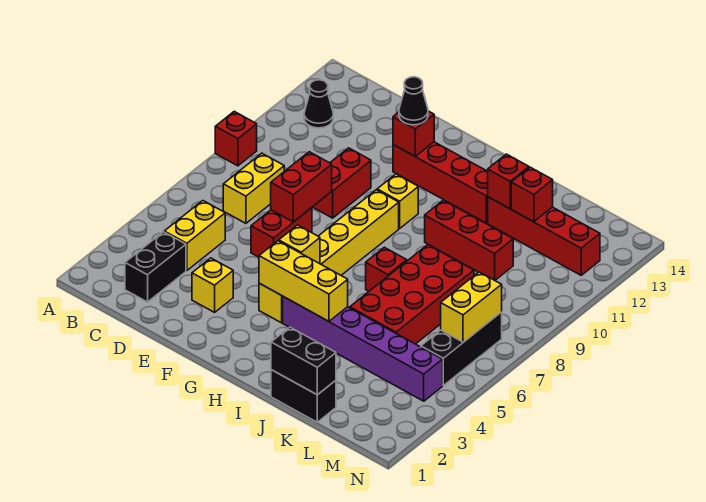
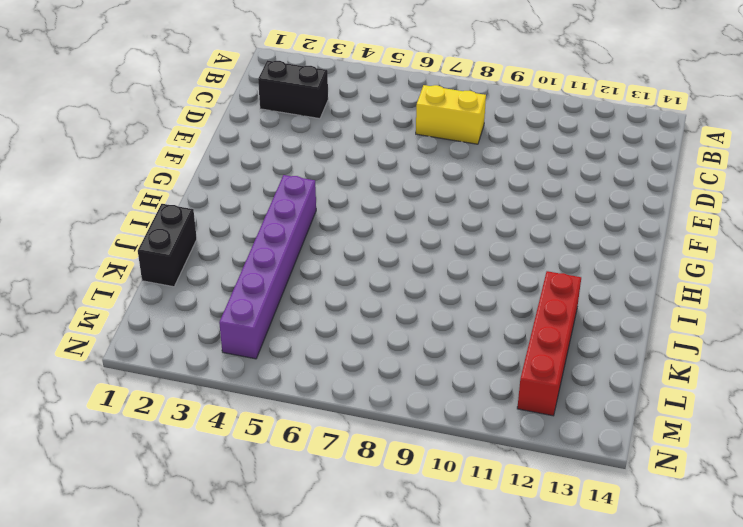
none -> red 1x1 brick [215,111,257,166]
none -> black 1x1 cone [304,80,333,128]
none -> yellow 1x2 brick [164,201,225,271]

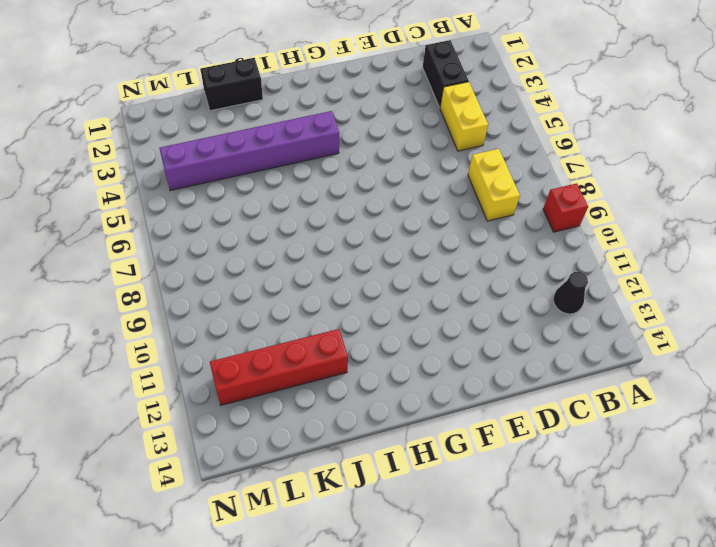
none -> yellow 1x1 brick [192,258,233,312]
none -> red 1x2 brick [251,208,312,257]
none -> red 1x2 brick [313,148,371,218]

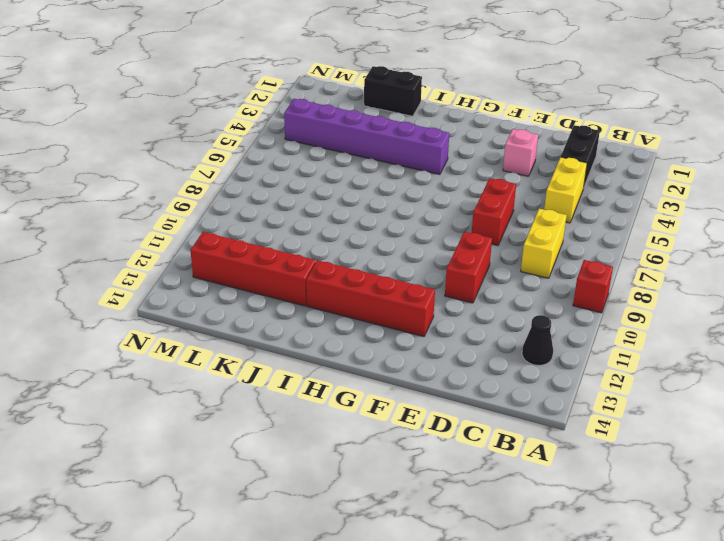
pink 1x1 brick [503,129,538,176] -> yellow 1x1 brick [192,258,233,312]
none -> yellow 1x6 brick [259,190,399,323]
none -> yellow 1x1 brick [377,174,418,228]
none -> red 1x1 brick [366,247,407,291]

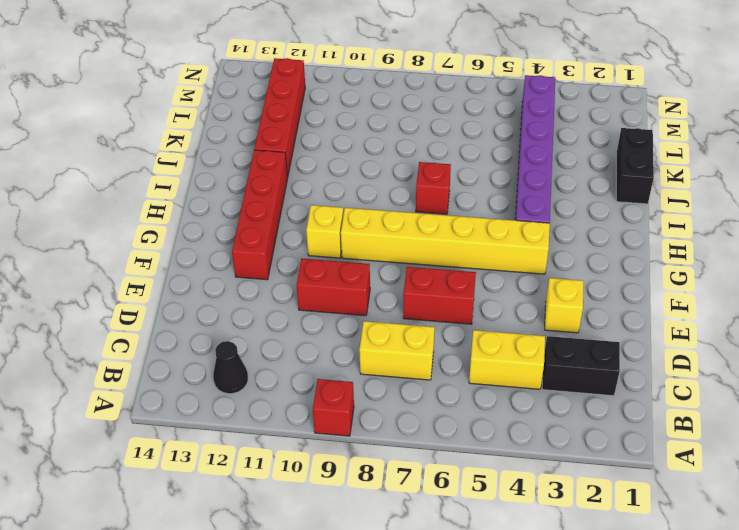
none -> red 1x3 brick [425,200,513,280]
none -> red 2x4 brick [350,245,474,344]
none -> black 1x3 brick [421,312,502,385]

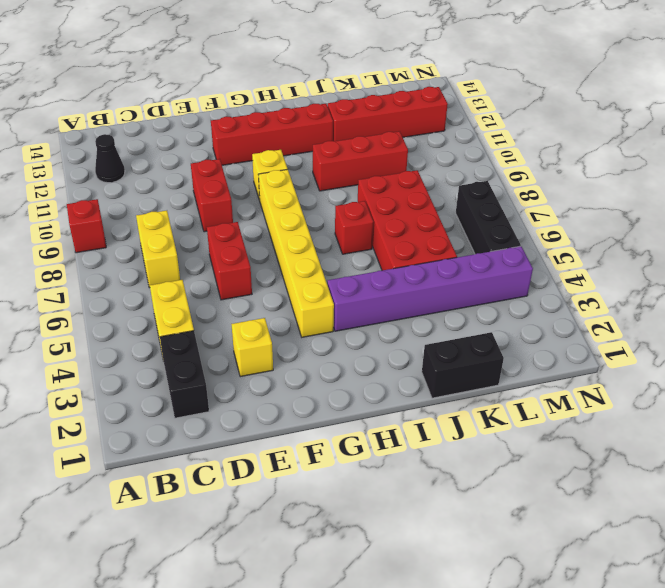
none -> red 1x2 brick [271,152,332,222]
none -> red 1x1 brick [393,111,434,156]
none -> yellow 1x3 brick [259,241,348,321]

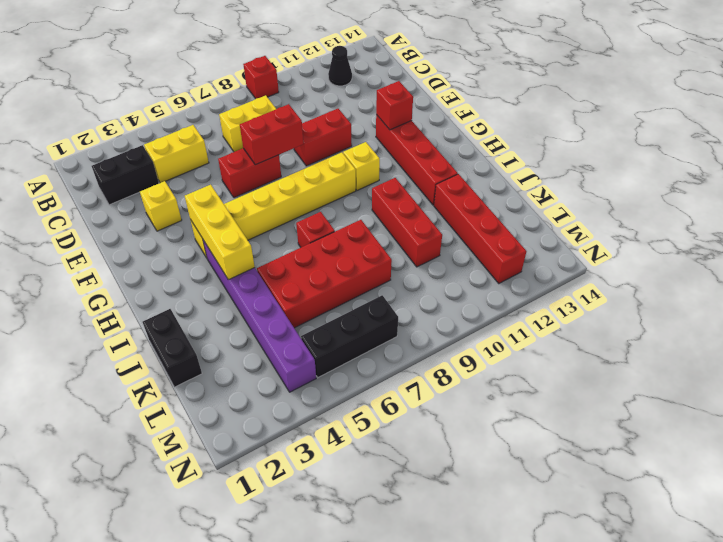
none -> yellow 1x1 brick [279,225,320,264]
none -> black 1x2 brick [271,327,336,395]
none -> red 1x1 brick [488,154,529,209]

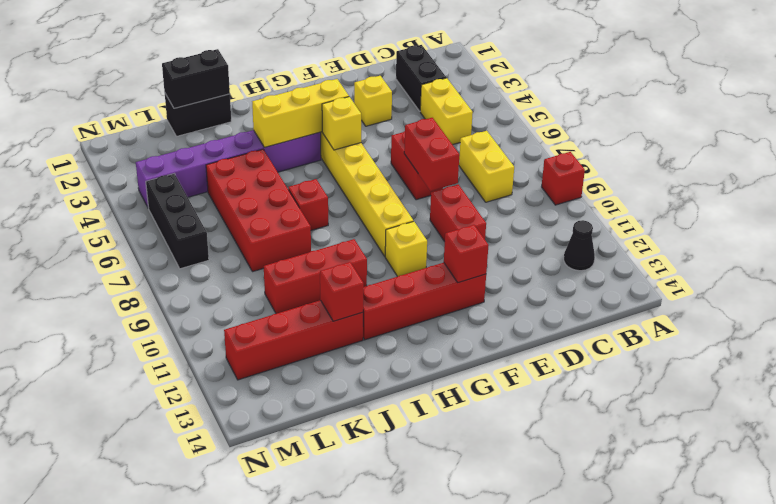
none -> red 1x1 brick [511,167,553,222]
none -> yellow 1x2 brick [441,272,502,342]
none -> black 1x1 cone [399,77,428,125]

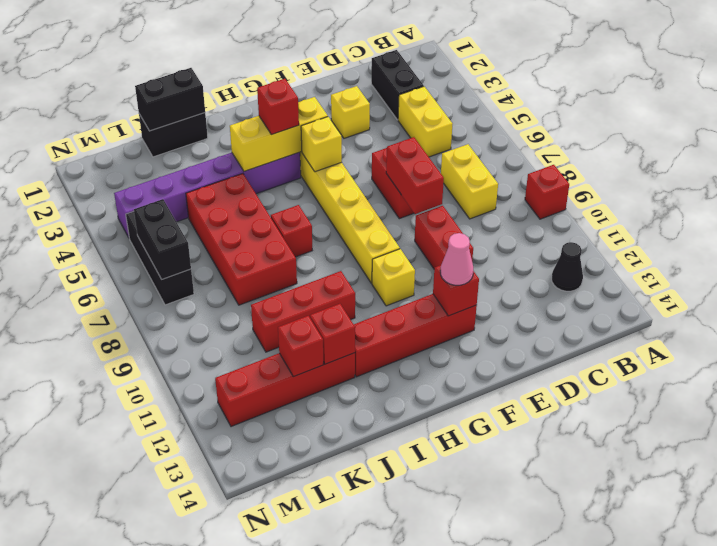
pink 1x1 cone [440,233,473,285] -> black 1x1 cone [399,77,428,125]
red 1x1 brick [257,79,299,135] -> none
black 1x2 brick [134,199,191,279] -> yellow 1x2 brick [441,272,502,342]

